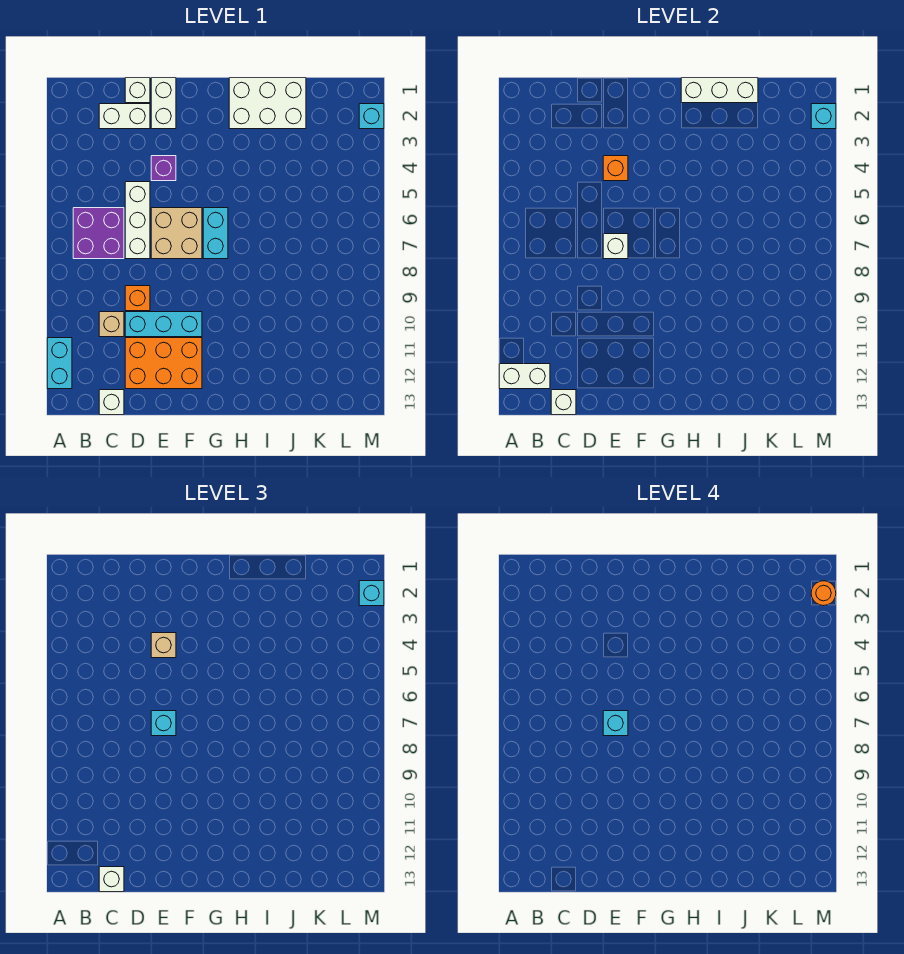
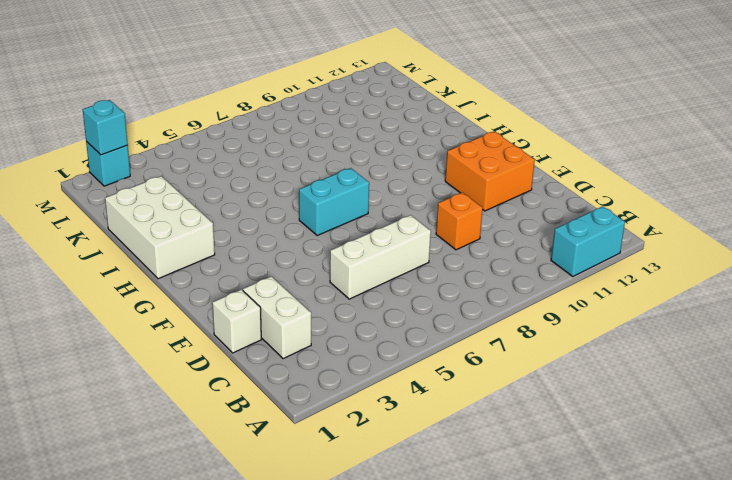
orange 2x2 brick [445,131,535,211] -> orange 2x3 brick [125,338,202,389]
none -> purple 2x2 brick [73,208,124,259]
none -> tan 1x1 brick [99,312,124,337]
none -> white 1x1 brick [99,390,124,415]

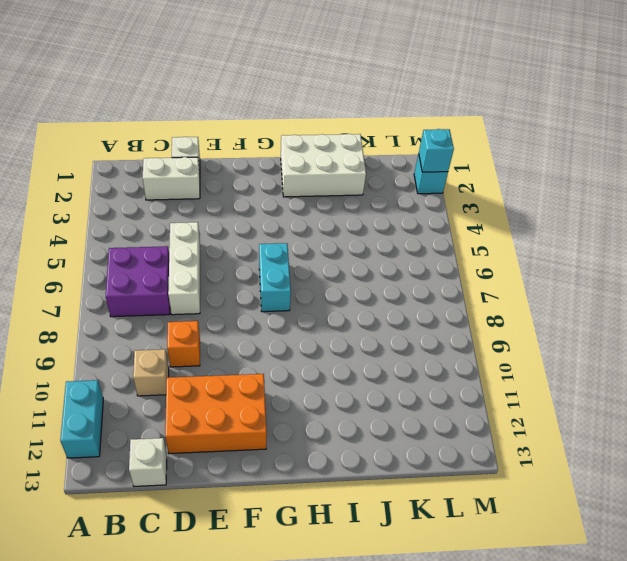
none -> cyan 1x3 brick [125,312,202,337]
none -> white 1x2 brick [151,78,176,129]
none -> purple 1x1 brick [151,156,176,181]

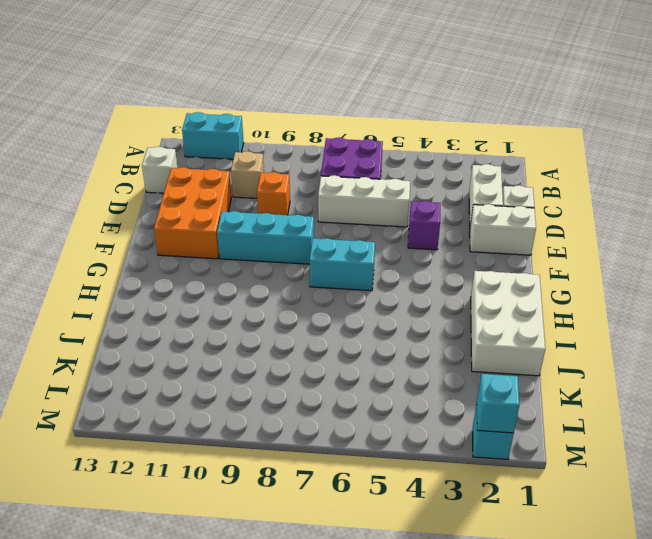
cyan 1x3 brick [217,211,314,264] -> cyan 1x3 brick turned to [125,312,202,337]
none -> tan 2x2 brick [151,208,202,259]
none -> white 1x2 brick [499,364,550,389]
none -> white 1x1 brick [551,390,576,415]

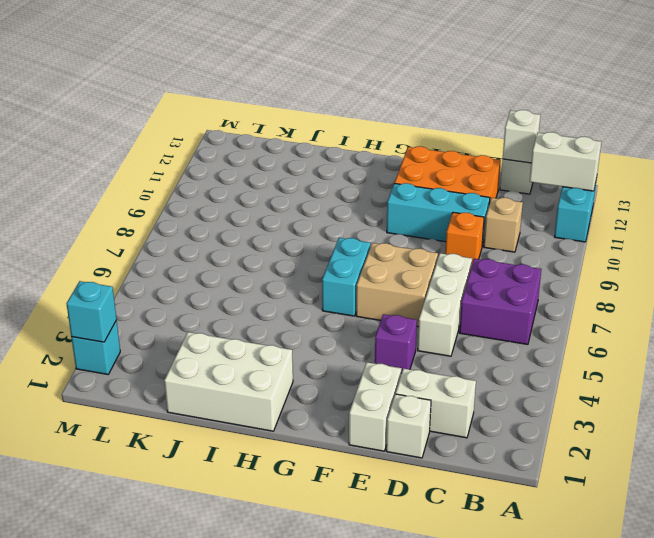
none -> orange 1x1 brick [603,156,628,181]
none -> white 1x1 brick [603,234,628,259]
none -> white 1x3 brick [681,78,758,103]

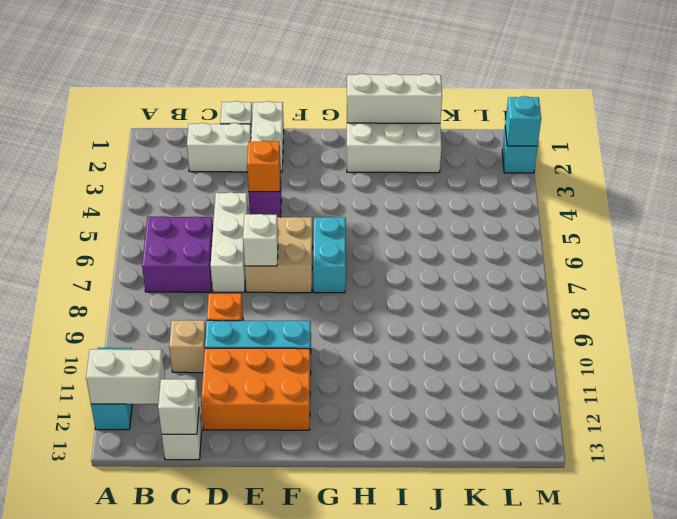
none -> white 1x1 brick [99,867,124,892]
none -> tan 1x1 brick [151,633,176,658]
none -> cyan 1x1 brick [151,711,176,736]

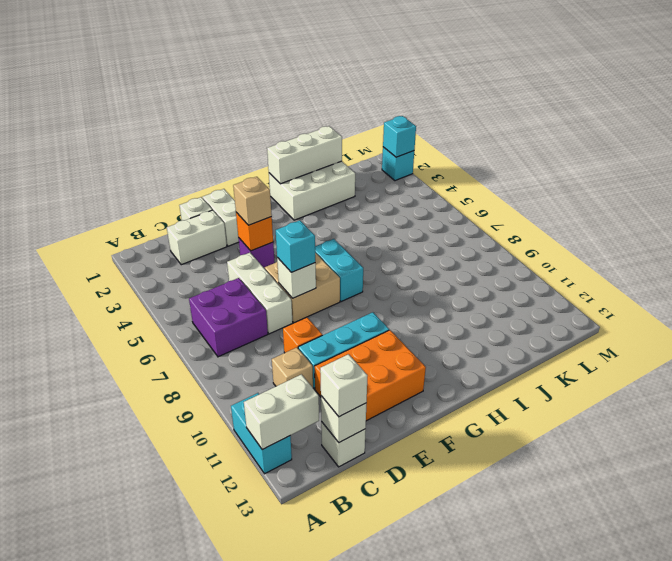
none -> cyan 1x1 brick [359,581,384,606]
none -> cyan 1x1 brick [603,711,628,736]
none -> orange 1x1 round brick [811,581,836,606]

